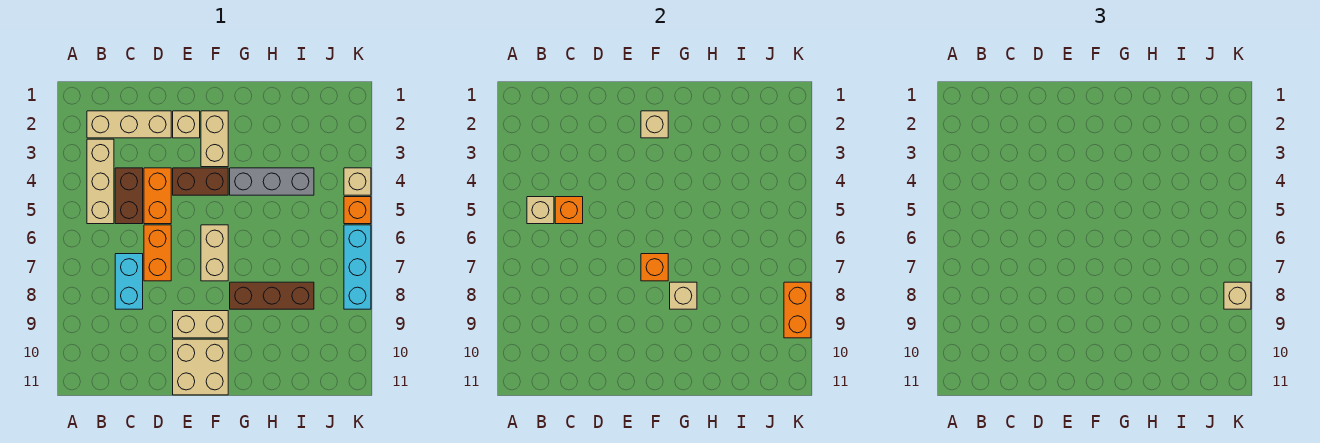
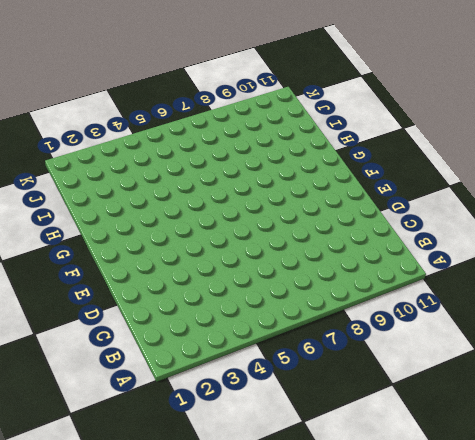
none -> tan 1x3 brick [87,111,171,138]
none -> tan 1x3 brick [87,139,114,224]
none -> brown 1x2 brick [115,168,143,224]

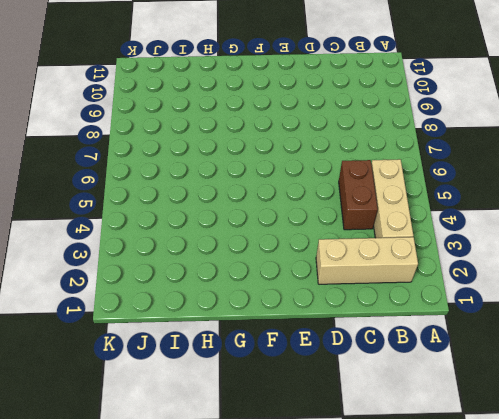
none -> cyan 1x2 brick [115,254,143,309]
none -> orange 1x2 brick [144,168,171,224]
none -> orange 1x2 brick [144,225,171,281]

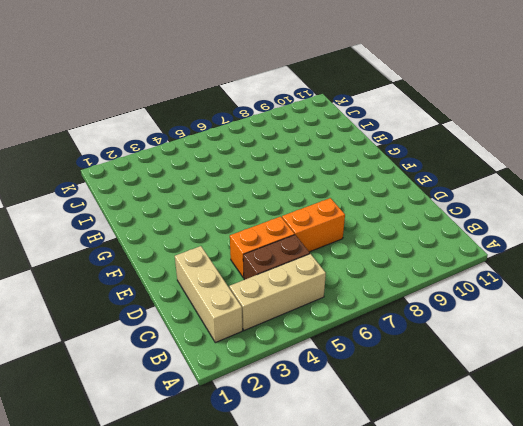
none -> cyan 1x2 brick [115,254,143,309]
none -> tan 1x1 brick [173,111,200,138]
none -> brown 1x2 brick [173,168,228,195]

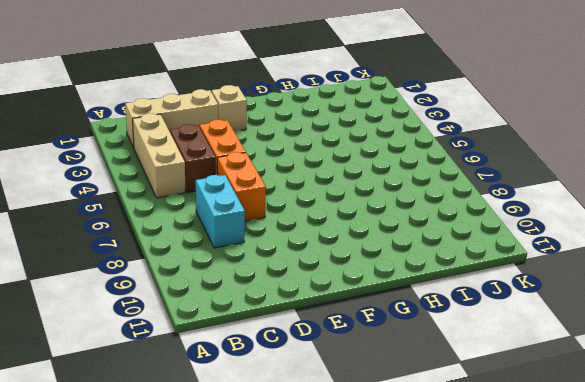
none -> brown 1x2 brick [173,168,228,195]
none -> tan 1x2 brick [173,311,228,338]
none -> tan 2x2 brick [173,339,228,395]

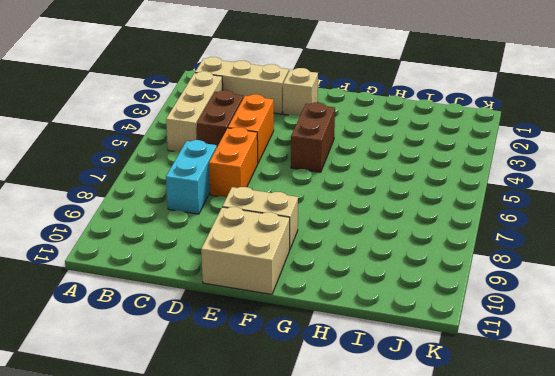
brown 1x2 brick [291,103,335,172] -> brown 1x2 brick turned to [173,168,228,195]
none -> tan 1x2 brick [201,111,228,167]
none -> tan 1x2 brick [201,225,228,281]
none -> grey 1x3 brick [230,168,314,195]

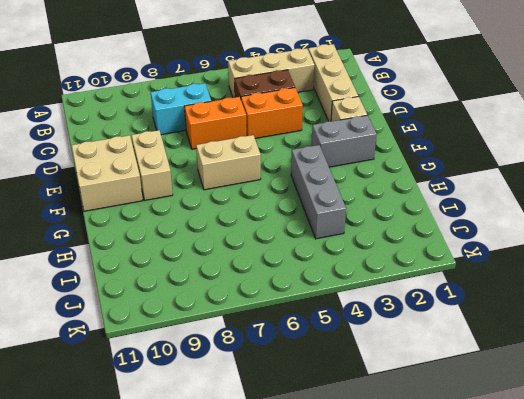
grey 1x2 brick [312,115,377,167] -> tan 1x2 brick [201,111,228,167]
none -> brown 1x2 brick [173,168,228,195]
none -> brown 1x3 brick [230,282,314,309]
none -> tan 1x1 brick [344,168,371,195]

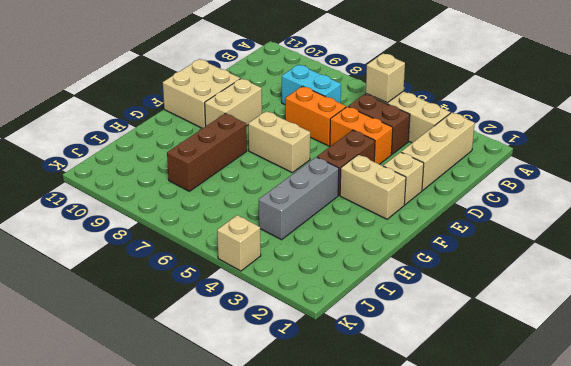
none -> orange 1x1 brick [344,197,371,224]
none -> cyan 1x3 brick [344,225,371,309]
none -> orange 1x1 brick [555,197,583,224]

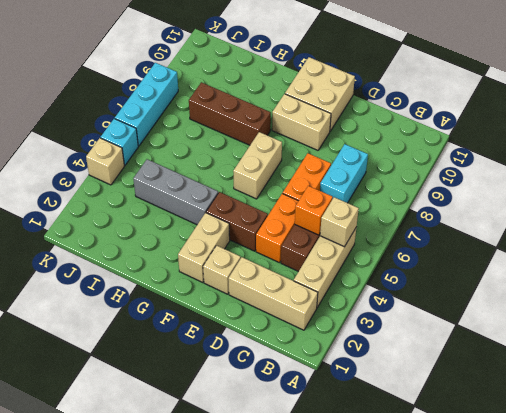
cyan 1x1 brick [101,119,138,165] -> orange 1x1 brick [344,197,371,224]
none -> tan 1x1 brick [641,111,668,138]
none -> orange 1x1 brick [641,254,668,281]
none -> tan 1x1 brick [670,282,697,309]

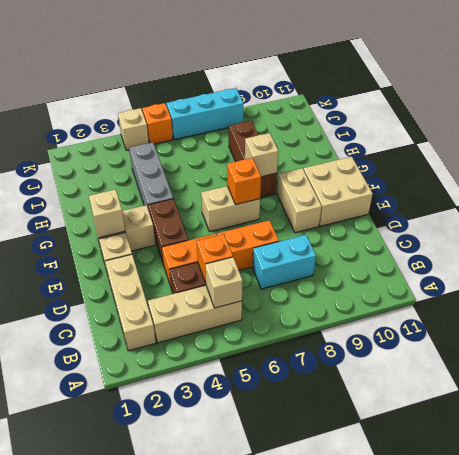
none -> orange 1x2 brick [784,282,811,338]
none -> tan 1x1 brick [1224,282,1251,309]

